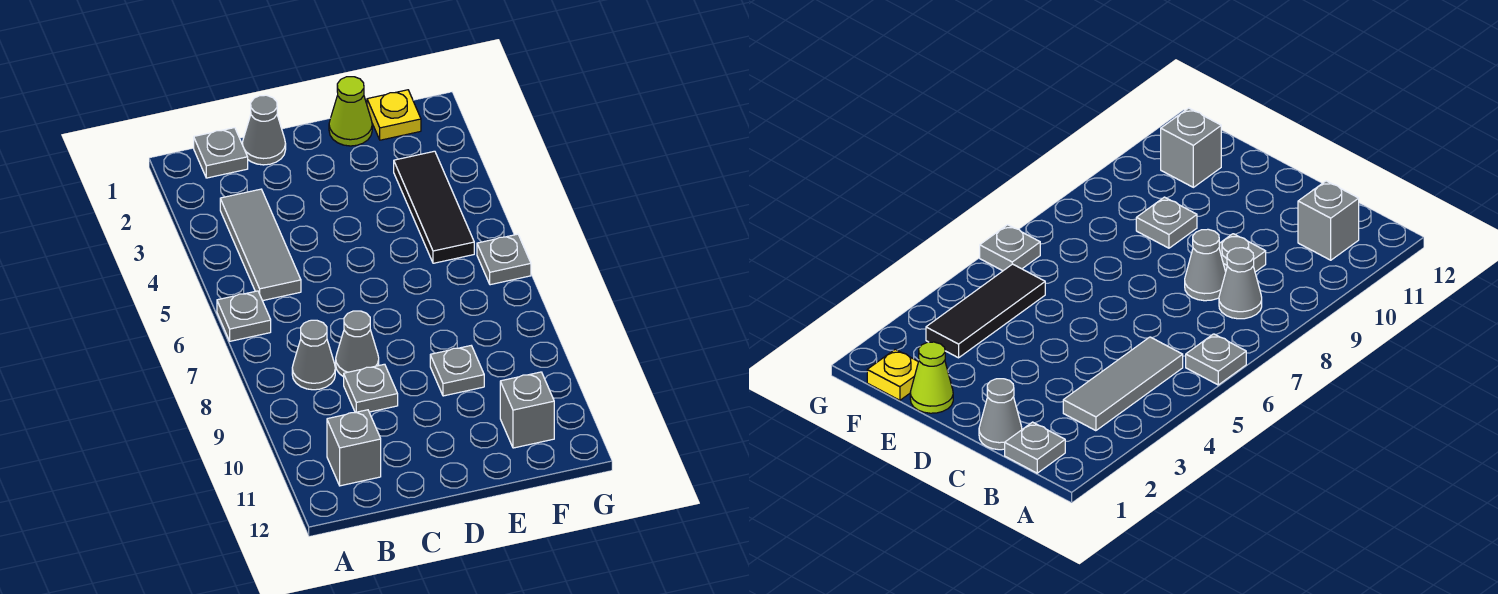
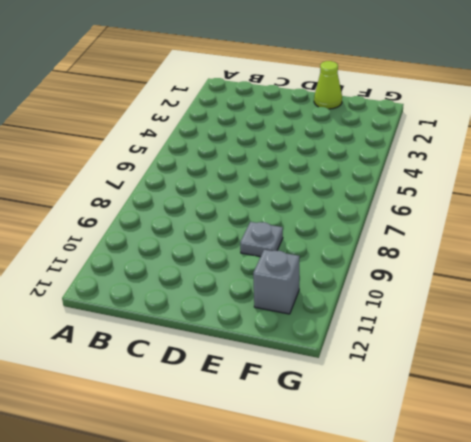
none -> grey 1x1 plate [217,291,271,341]
none -> grey 1x1 plate [194,128,248,178]
none -> grey 1x3 tile [220,189,301,301]

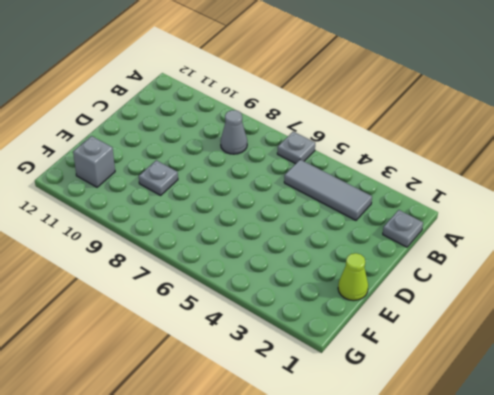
none -> grey 1x1 brick [327,410,381,486]
none -> grey 1x1 cone [242,95,286,165]
none -> grey 1x1 cone [336,311,379,377]

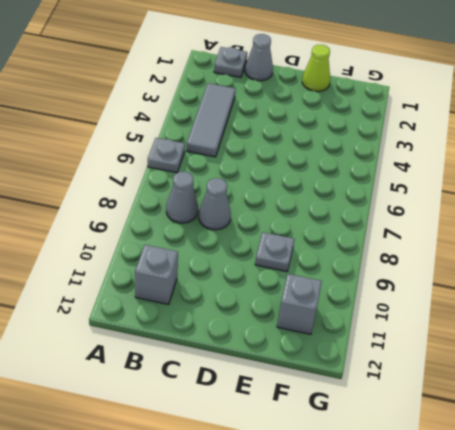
none -> grey 1x1 plate [344,364,398,412]
none -> yellow 1x1 plate [367,90,421,140]
none -> black 1x3 tile [394,151,474,263]

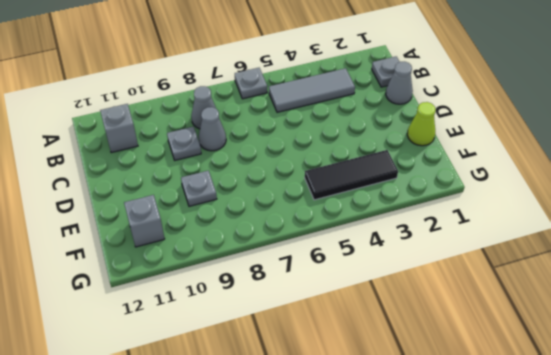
none -> yellow 1x1 plate [367,90,421,140]
none -> grey 1x1 plate [477,234,531,285]

